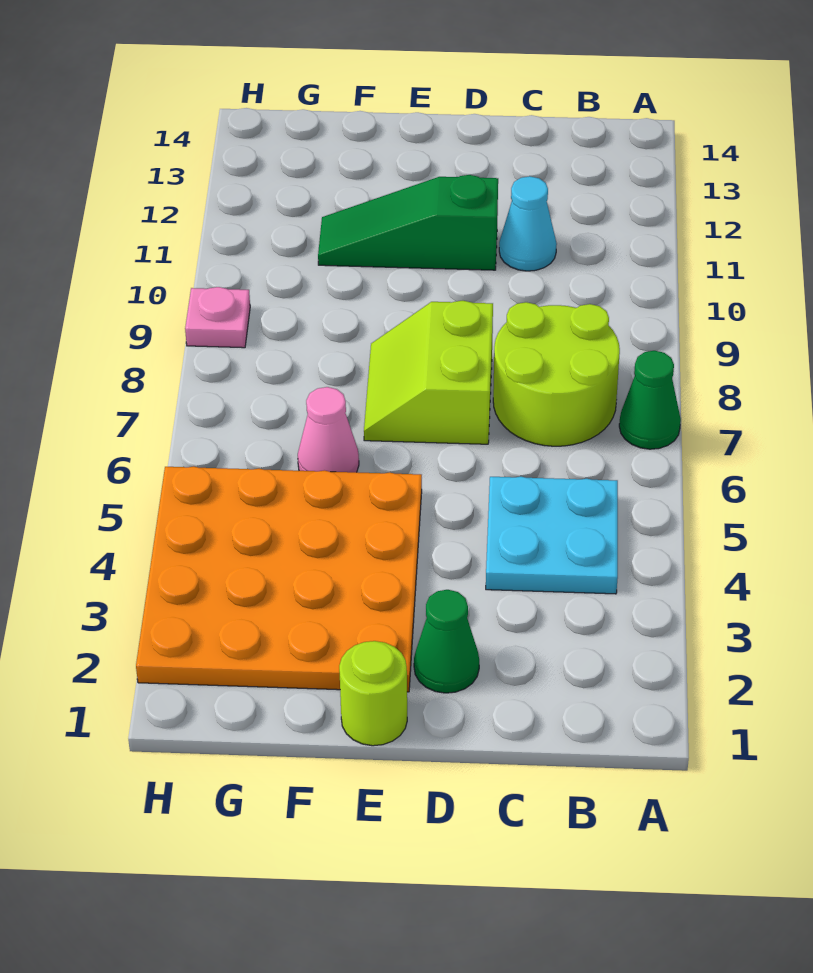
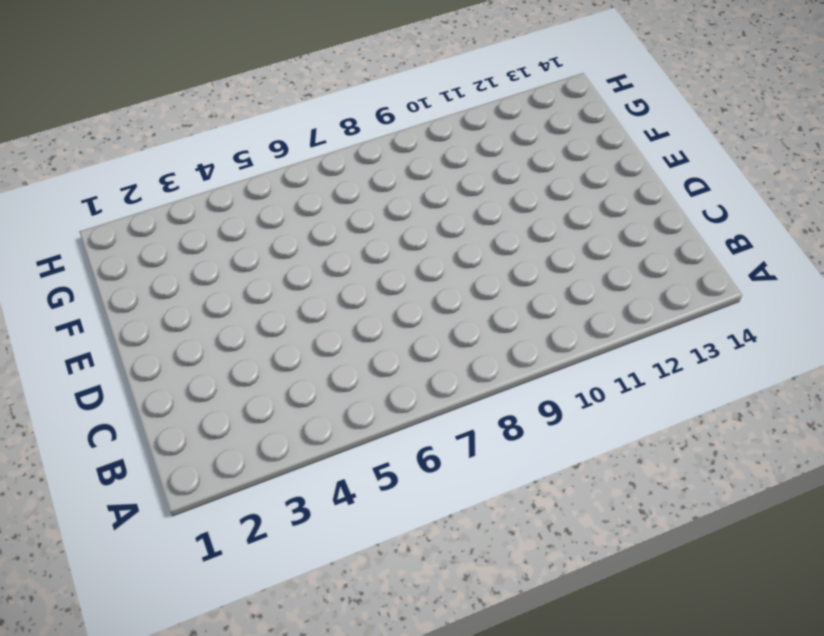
none -> green 1x1 cone [619,351,681,449]
none -> cyan 2x2 plate [486,477,618,594]

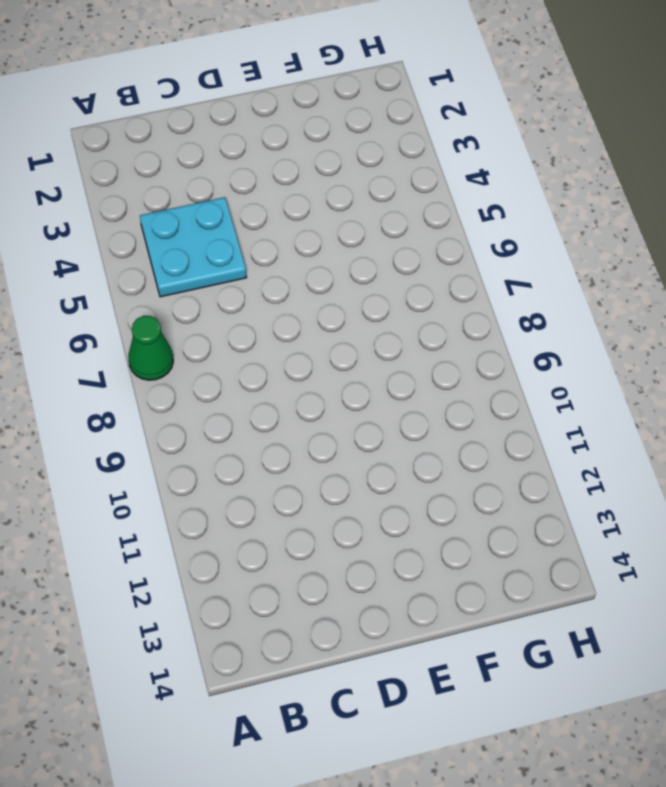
none -> lime 2x2 round brick [493,302,620,446]
none -> cyan 1x1 cone [499,176,557,271]

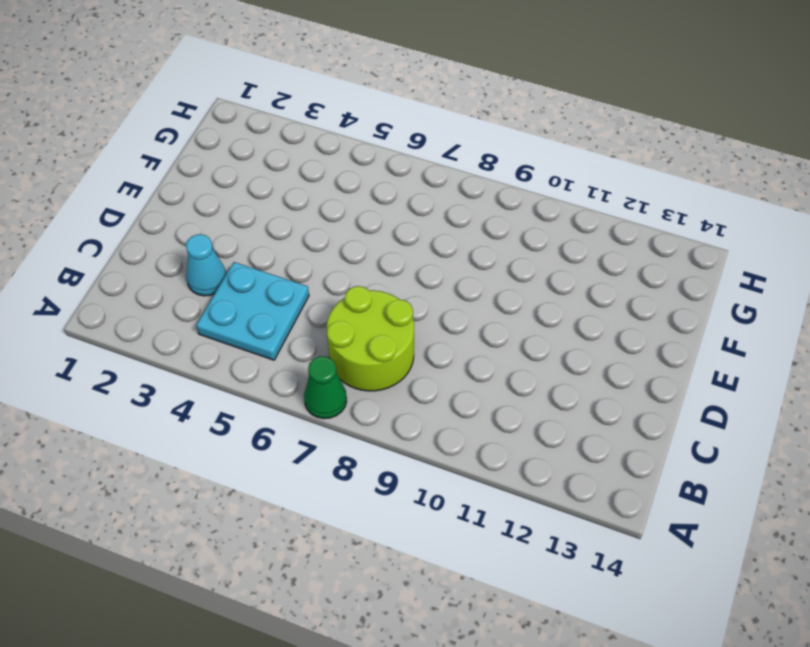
cyan 1x1 cone [186,234,226,296] -> cyan 1x1 cone moved to [499,176,557,271]
none -> green 1x1 cone [414,590,479,693]
none -> lime 2x2 slope [364,301,493,444]

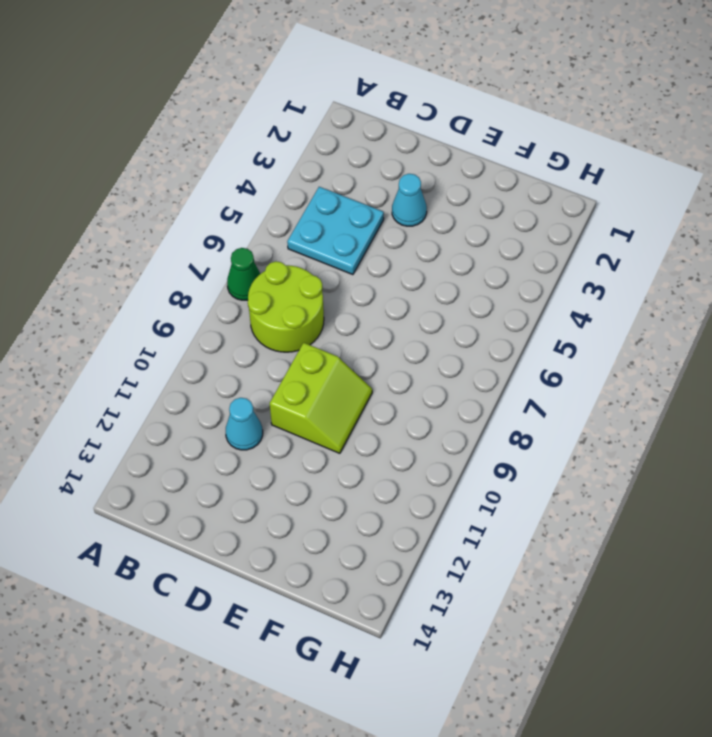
cyan 1x1 cone [392,174,427,226] -> none
lime 2x2 slope [270,343,372,453] -> lime 2x2 slope moved to [364,301,493,444]
none -> green 1x1 cone [414,590,479,693]
none -> green 1x3 slope [318,175,498,270]

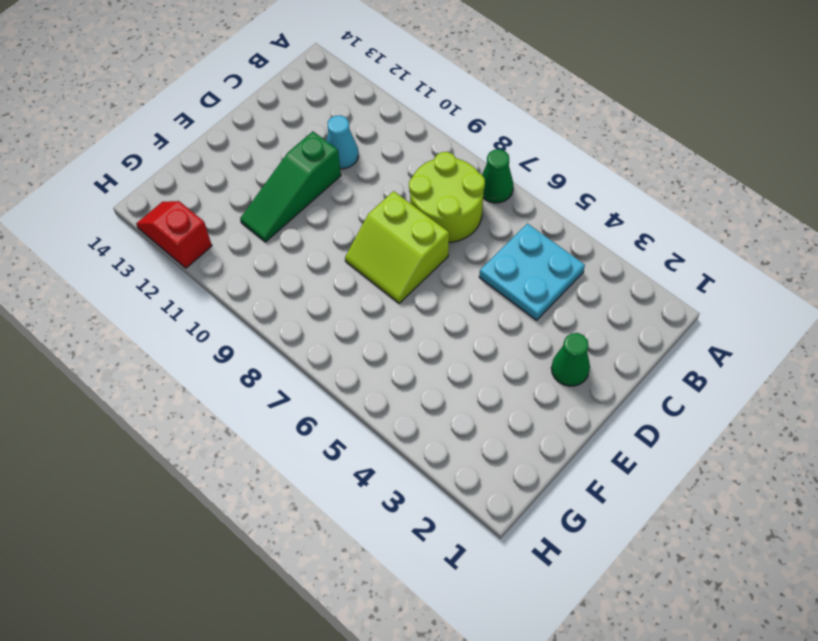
red 1x2 slope [136,201,212,268] -> none
none -> lime 1x1 round brick [339,641,407,746]
none -> orange 4x4 plate [136,466,422,692]

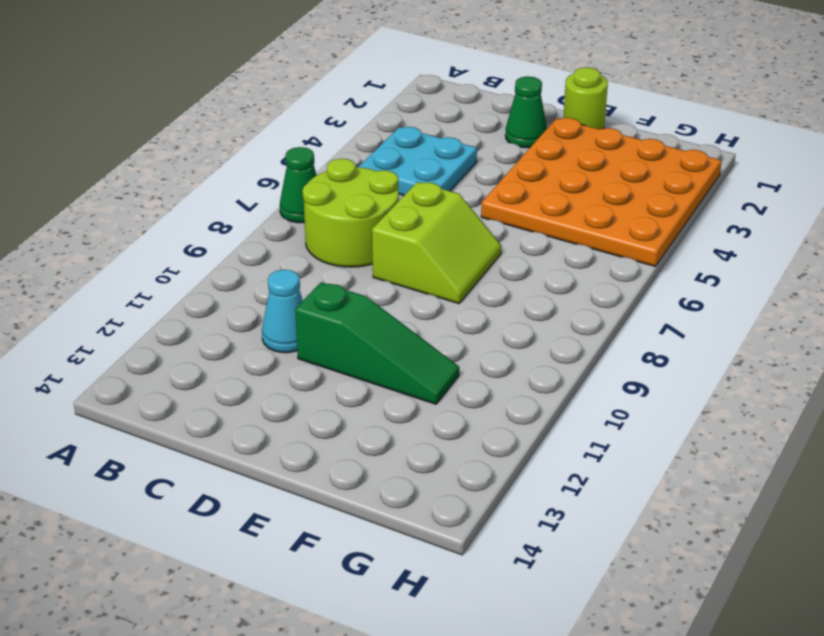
none -> pink 1x1 cone [298,387,359,472]
none -> pink 1x1 plate [185,287,250,348]

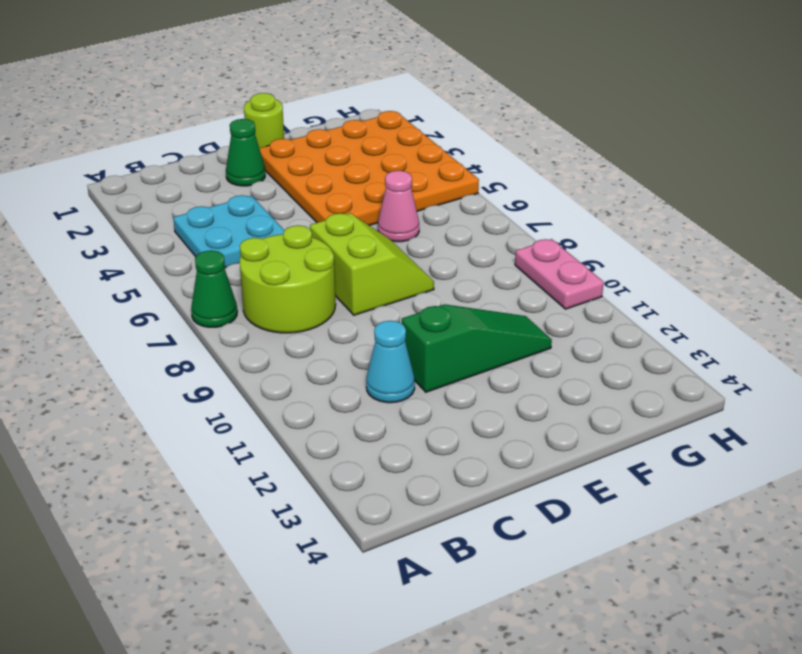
pink 1x2 plate [515,239,604,309] -> pink 1x1 plate [185,287,250,348]

